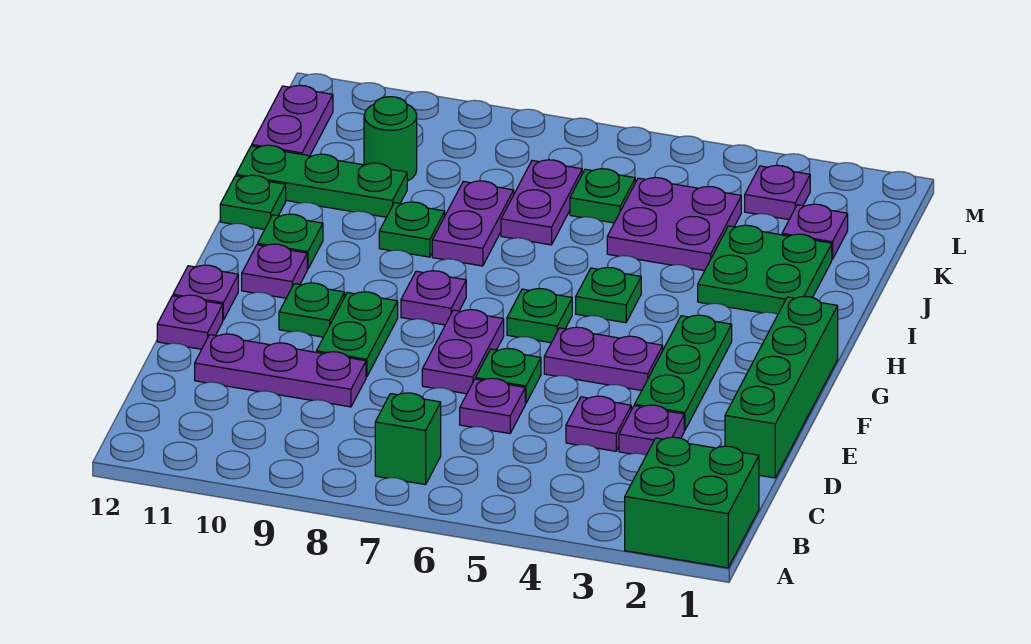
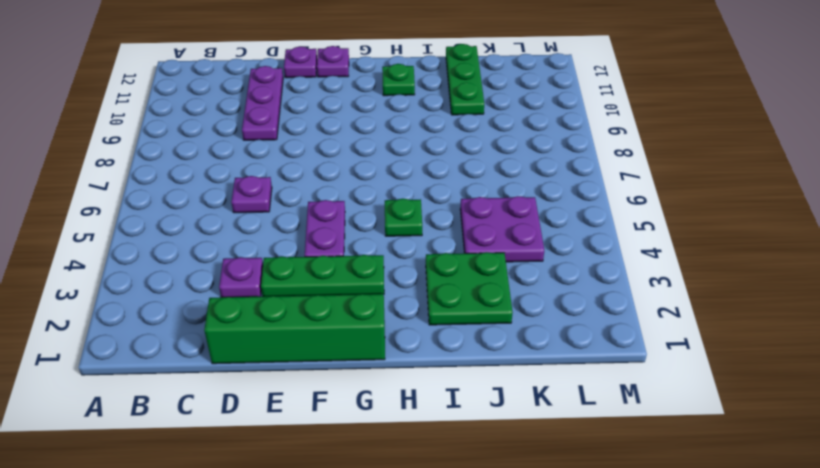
none -> green 2x2 brick [625,437,759,568]
none -> green 1x1 brick [375,393,441,485]
none -> purple 1x1 plate [566,396,631,451]
none -> green 1x1 plate [476,348,541,404]

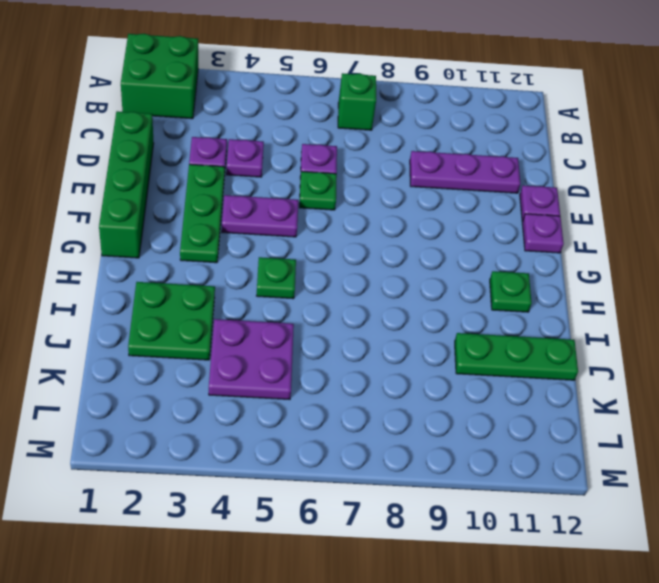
none -> purple 1x2 plate [422,309,504,394]
none -> green 1x2 plate [316,292,398,377]
none -> green 1x1 plate [279,283,345,337]
none -> green 1x1 plate [507,289,572,343]

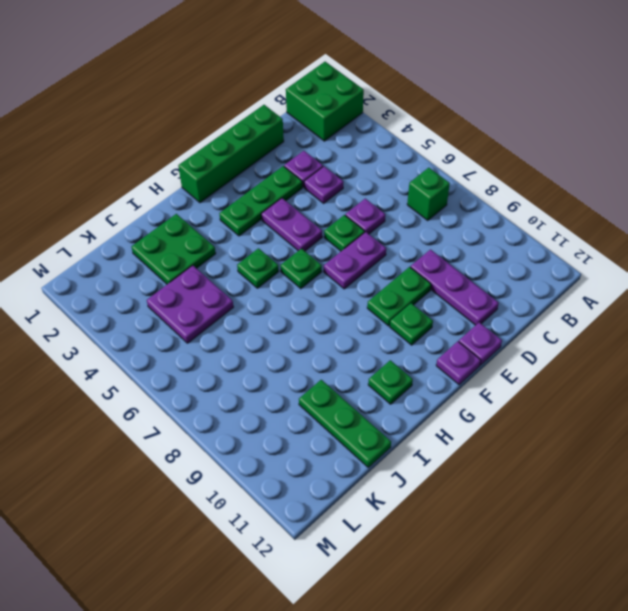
none -> purple 1x1 plate [401,271,466,325]
none -> purple 1x1 plate [242,244,307,298]
none -> purple 1x2 plate [432,181,514,266]
none -> green 1x1 plate [379,202,445,257]

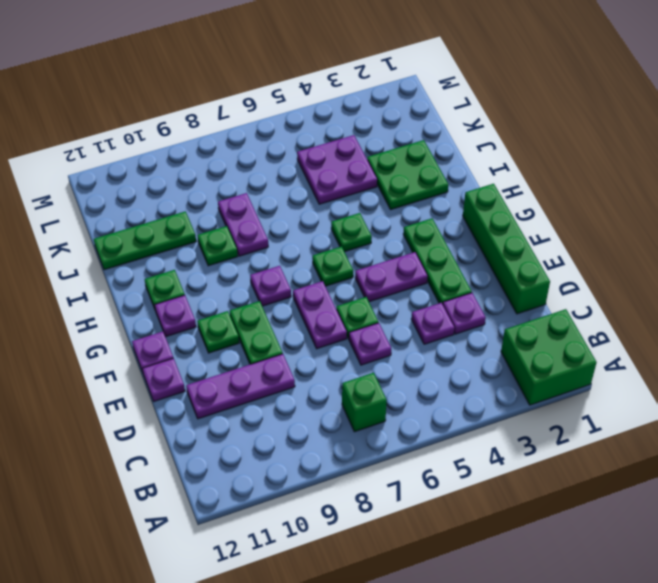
none -> green 1x1 plate [220,175,286,230]
none -> purple 1x2 plate [501,160,582,245]
none -> purple 1x1 plate [782,204,848,259]
none -> green 1x1 plate [570,169,635,223]

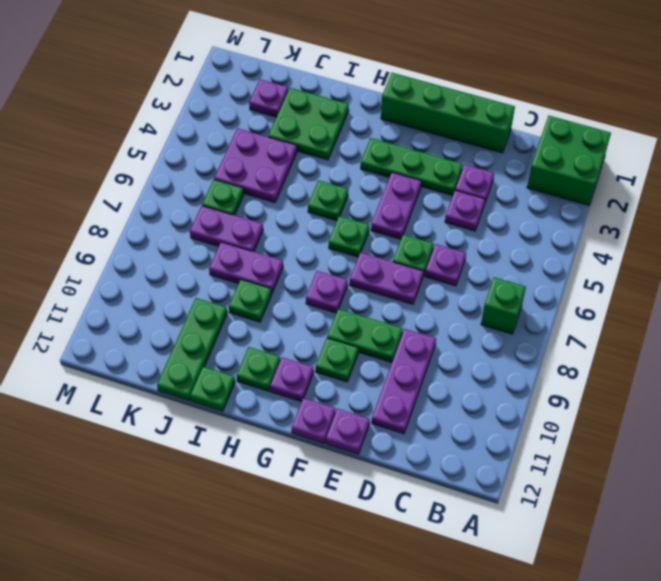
none -> green 1x1 round brick [364,97,417,181]
none -> purple 1x2 plate [252,85,333,156]
none -> purple 1x1 plate [745,165,810,220]

